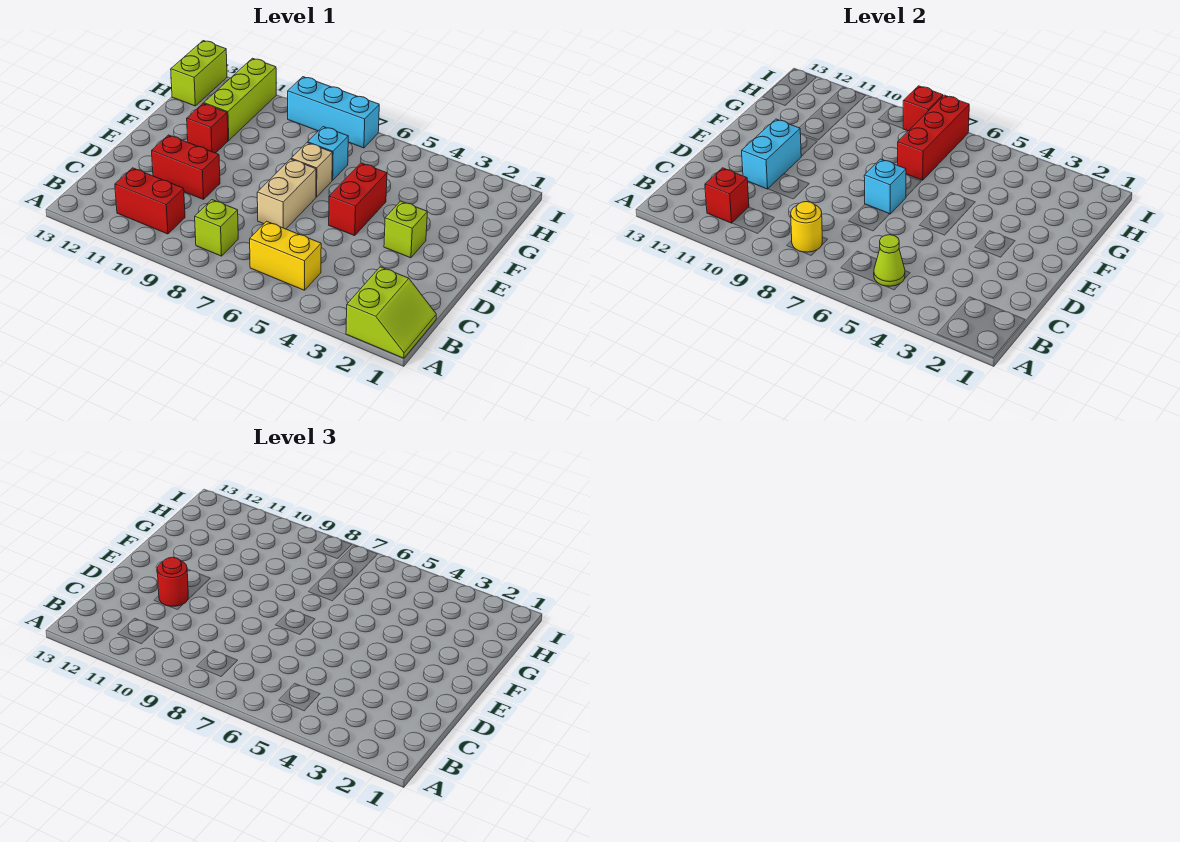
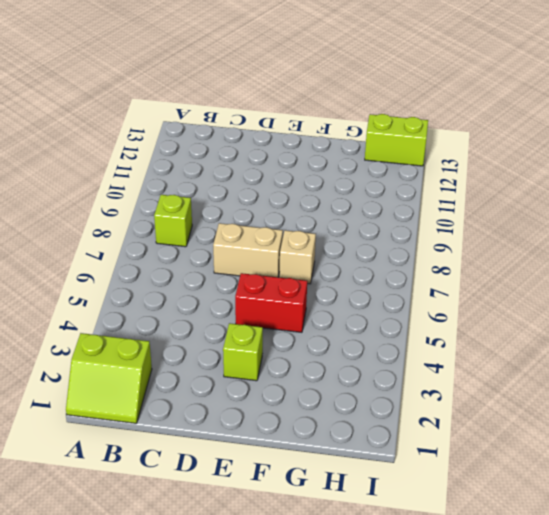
none -> yellow 1x2 brick [250,221,321,290]
none -> red 1x2 brick [115,168,185,234]
none -> red 1x2 brick [152,135,220,199]

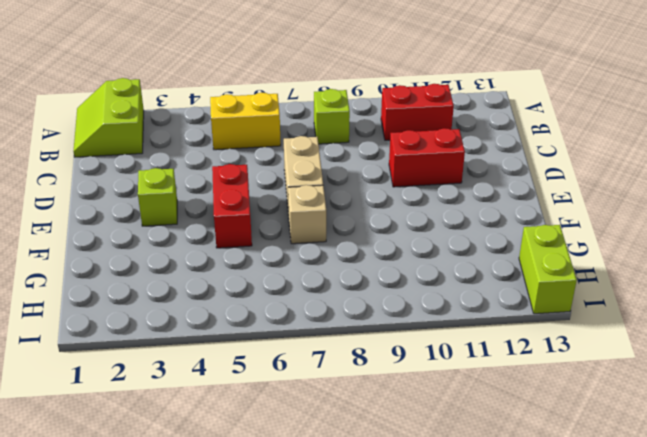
none -> red 1x1 brick [187,103,228,153]
none -> cyan 1x1 brick [308,127,348,180]
none -> lime 1x3 brick [204,58,276,140]

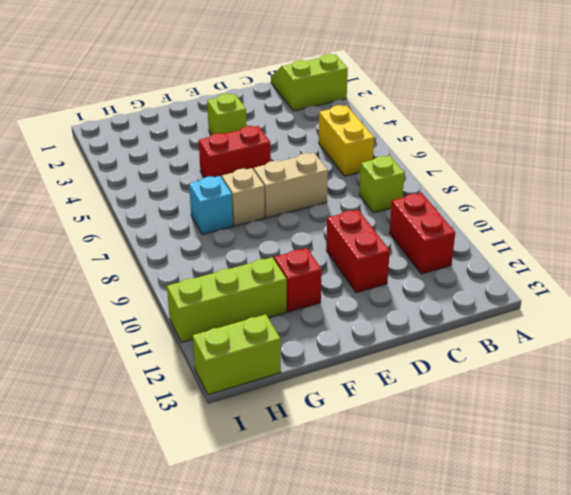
none -> cyan 1x3 brick [288,77,379,148]
none -> lime 1x1 cone [874,235,905,286]
none -> yellow 1x1 round brick [791,202,822,252]

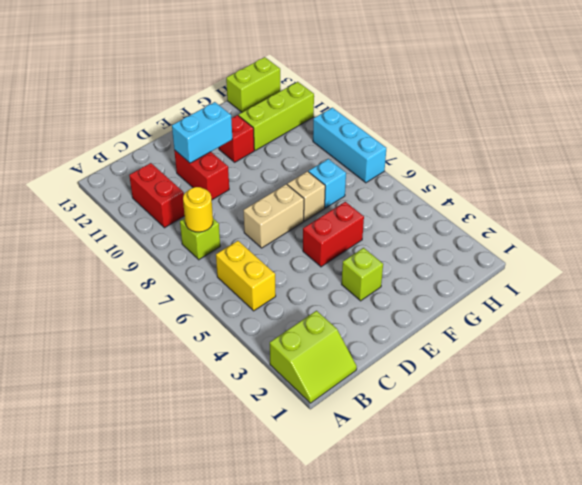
none -> lime 1x1 cone [874,235,905,286]
none -> red 1x1 brick [705,168,749,223]
none -> cyan 1x1 brick [864,159,906,214]

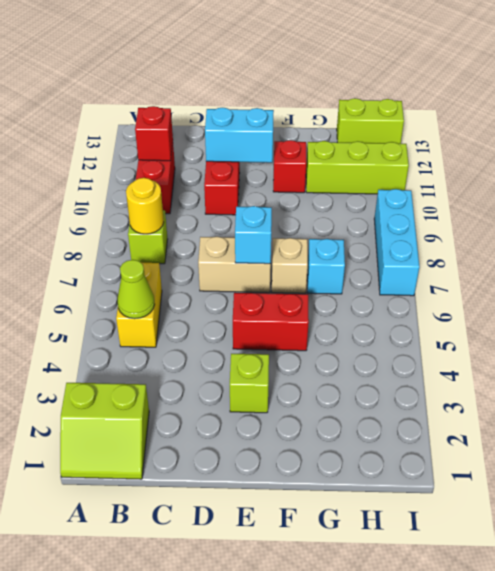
none -> red 1x3 brick [898,95,969,180]
none -> red 1x1 brick [903,86,943,131]
none -> red 1x1 round brick [157,557,188,606]

